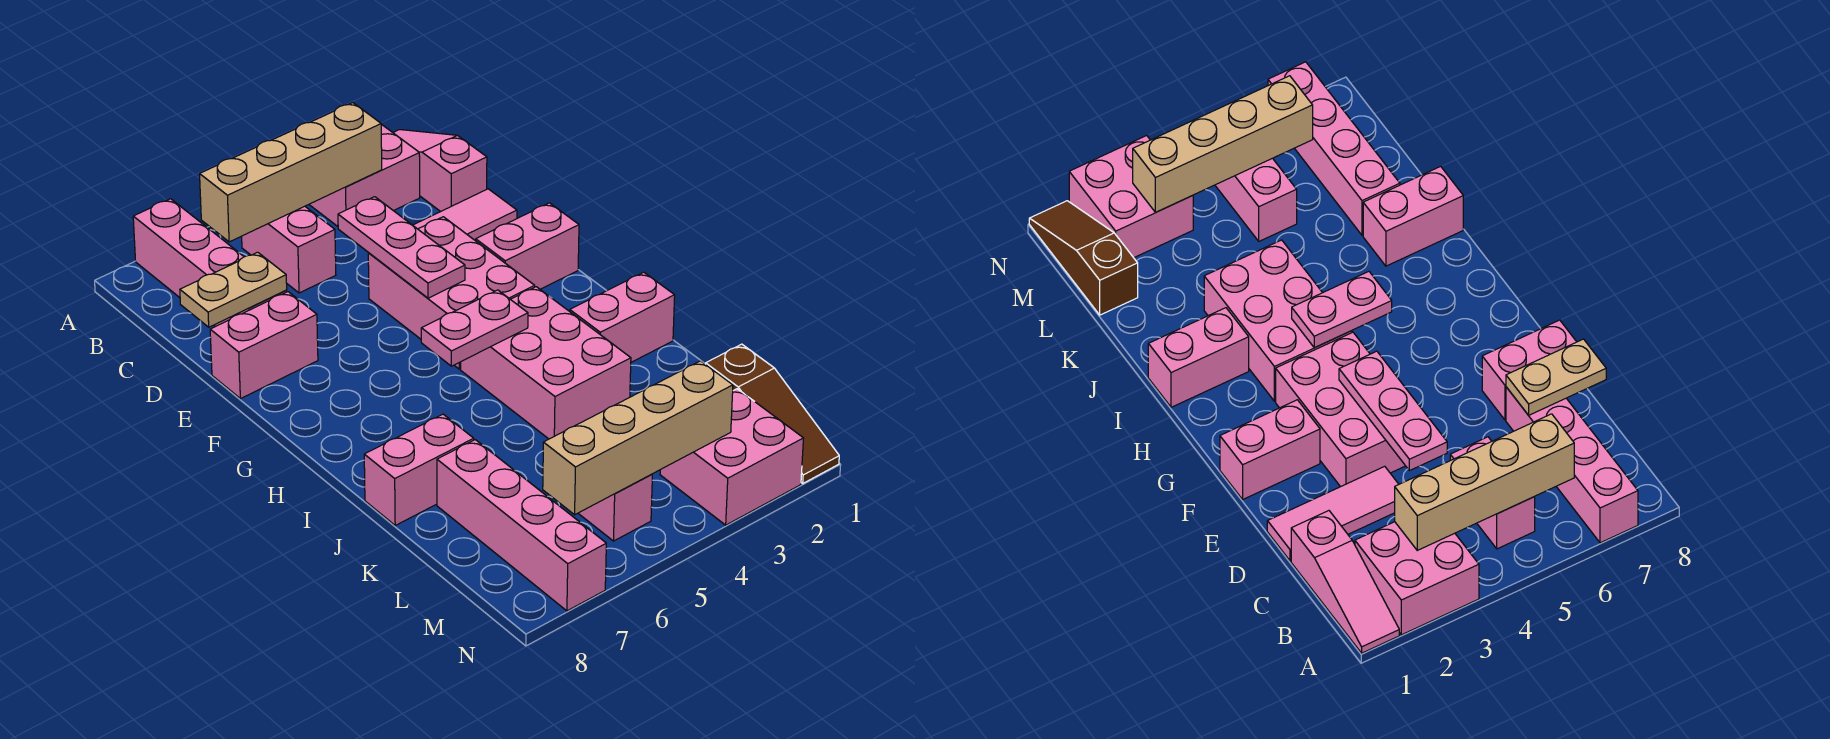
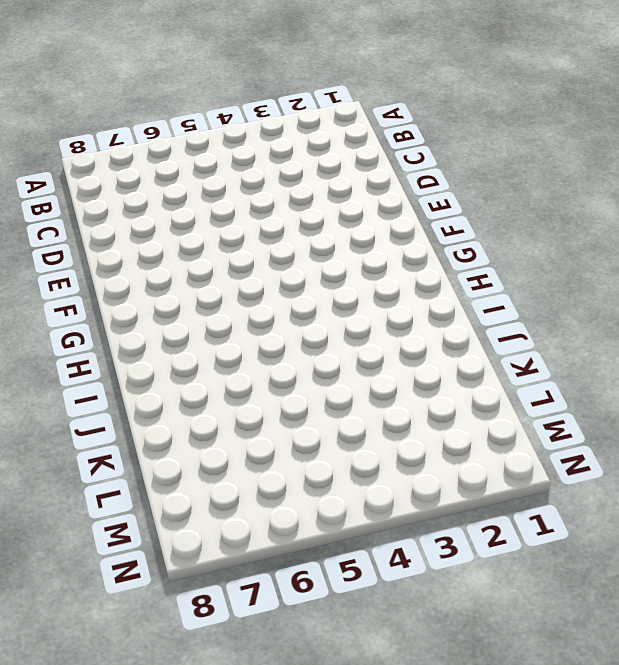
none -> pink 1x3 slope [393,130,487,212]
none -> pink 2x2 brick [309,124,420,226]
none -> pink 1x4 brick [133,199,287,327]

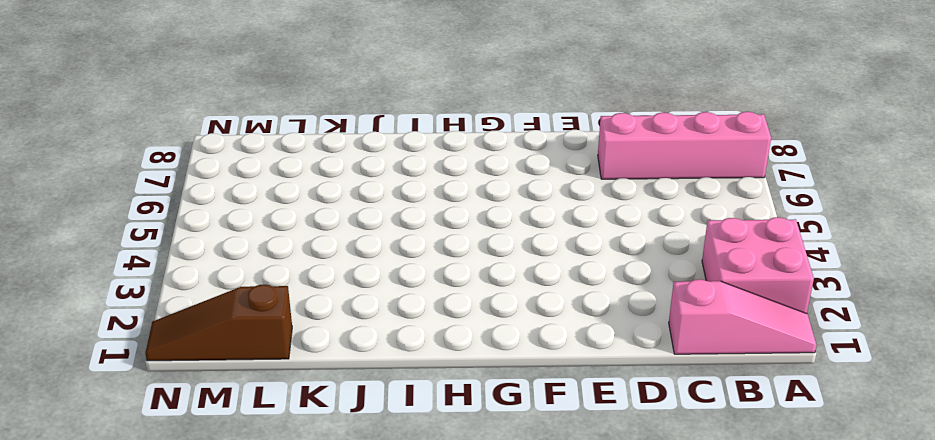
none -> pink 1x2 brick [242,206,336,293]
none -> pink 1x3 tile [413,189,517,241]
none -> pink 2x3 brick [368,217,535,369]

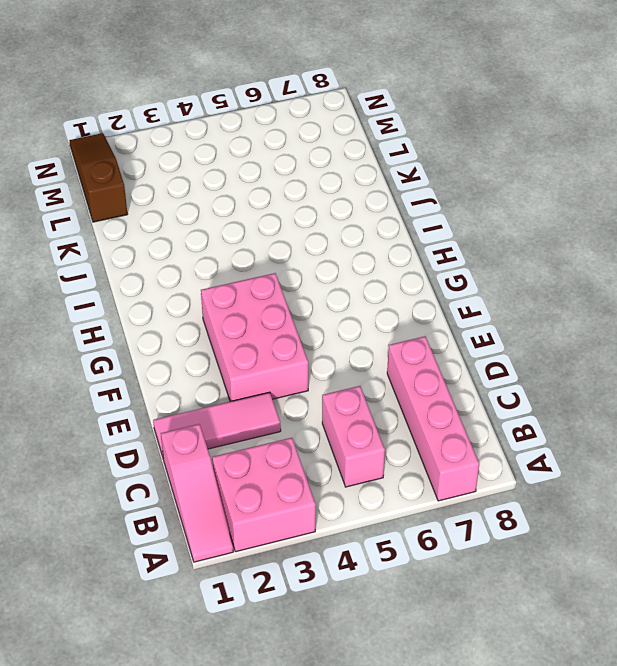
none -> pink 1x2 brick [210,292,318,399]
none -> pink 1x2 brick [476,203,579,289]
none -> pink 2x3 brick [461,287,631,439]

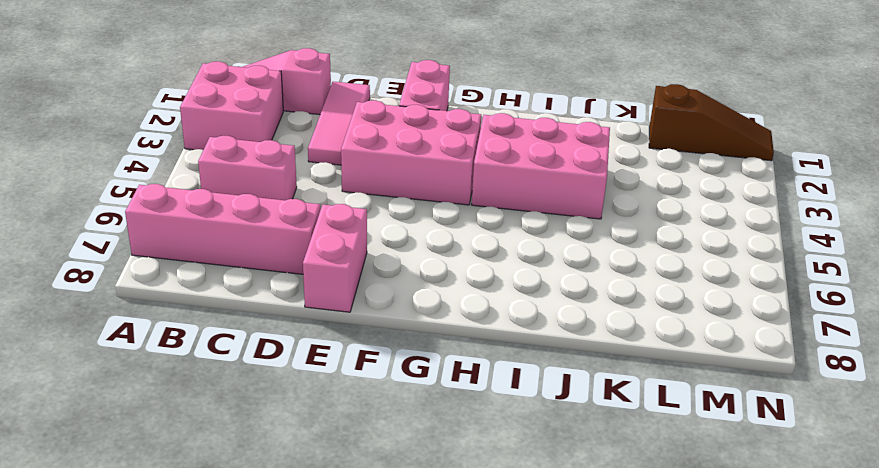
none -> pink 1x2 brick [570,272,675,362]
none -> pink 1x2 brick [364,414,474,525]
none -> pink 1x4 brick [437,440,606,611]

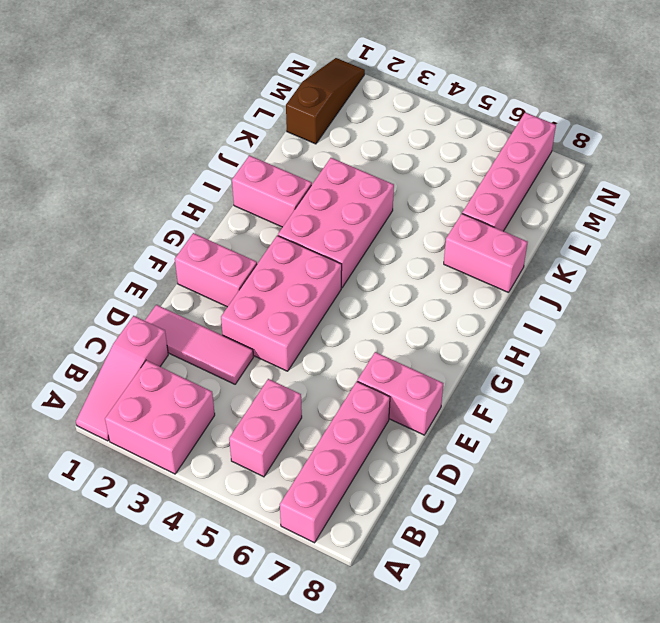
none -> pink 1x2 brick [578,474,652,541]
none -> pink 2x2 brick [660,389,803,525]
none -> tan 1x4 brick [200,103,382,242]

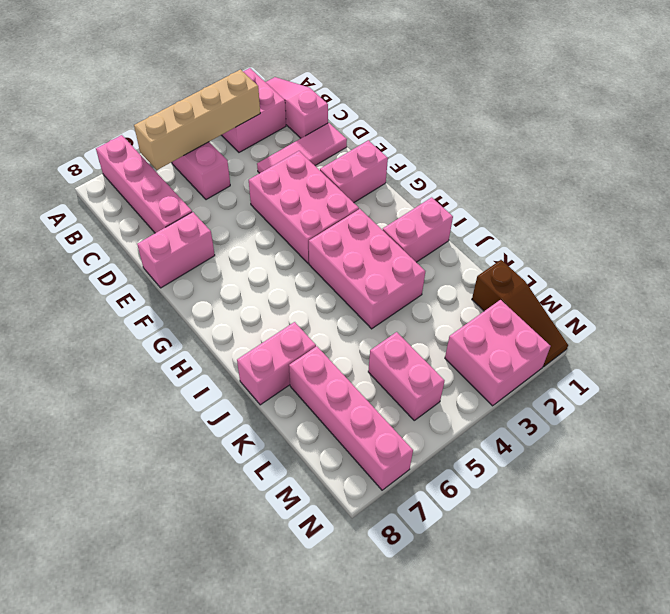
none -> pink 1x3 plate [338,197,465,298]
none -> tan 1x2 plate [180,252,287,327]
none -> pink 1x2 plate [421,290,528,366]

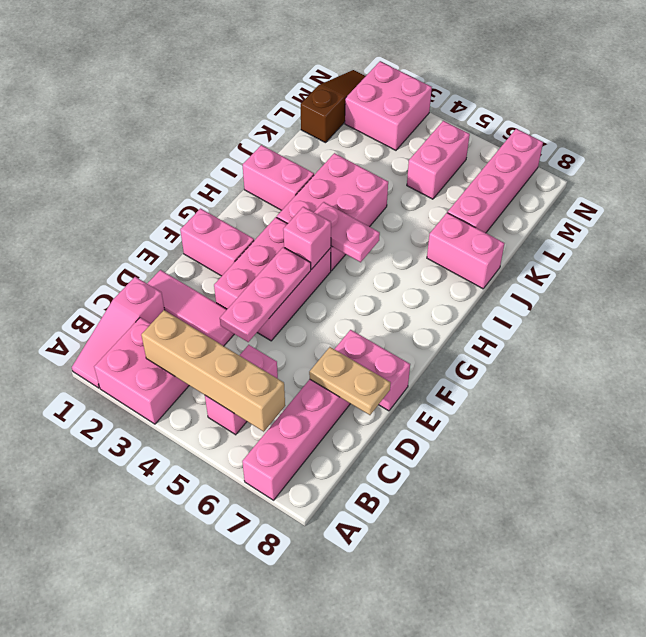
pink 1x1 brick [283,207,331,269] -> none
none -> tan 1x4 brick [543,361,733,515]

